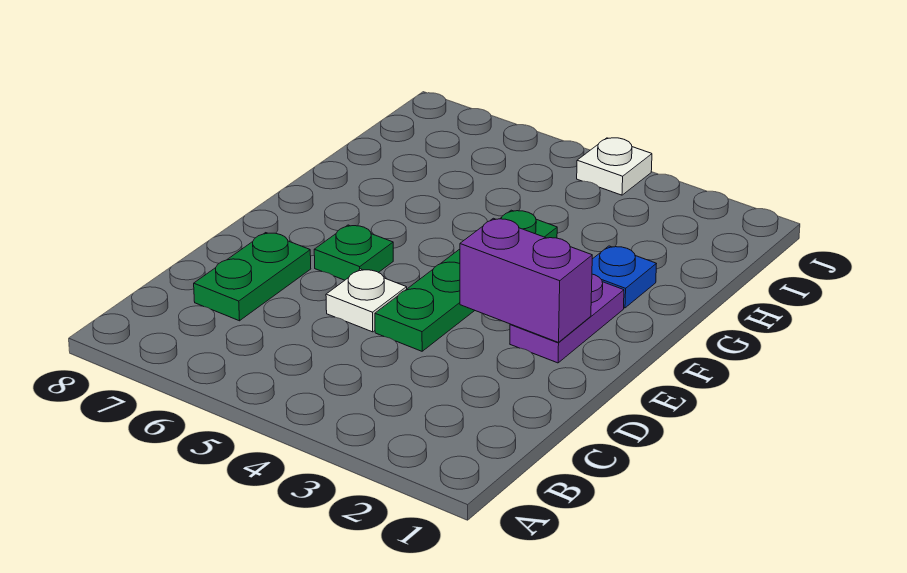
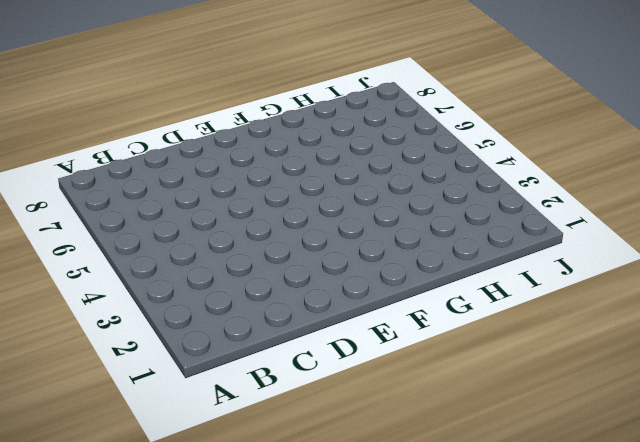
none -> green 1x2 plate [194,233,311,321]
none -> green 1x4 plate [375,210,557,351]

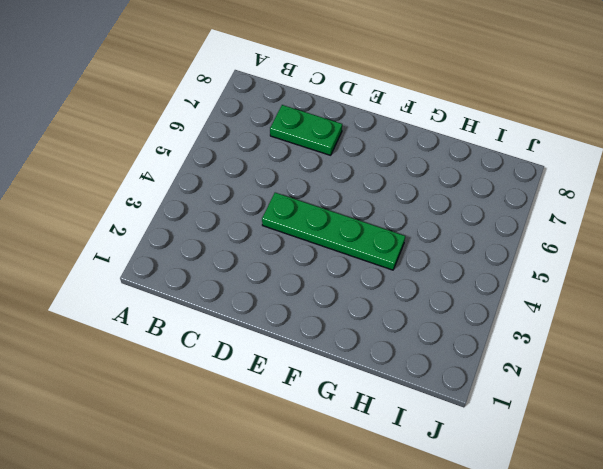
none -> white 1x1 plate [326,269,407,332]
none -> purple 1x2 plate [510,274,624,363]

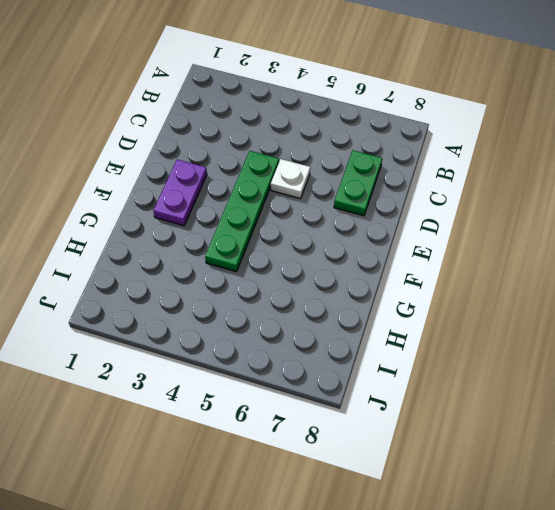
none -> green 1x1 plate [314,225,393,280]
none -> blue 1x1 plate [592,246,656,308]

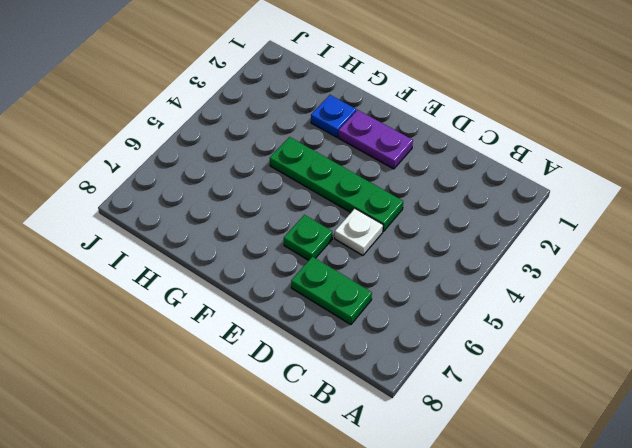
none -> white 1x1 plate [577,138,652,195]
none -> purple 1x2 brick [460,218,592,342]

